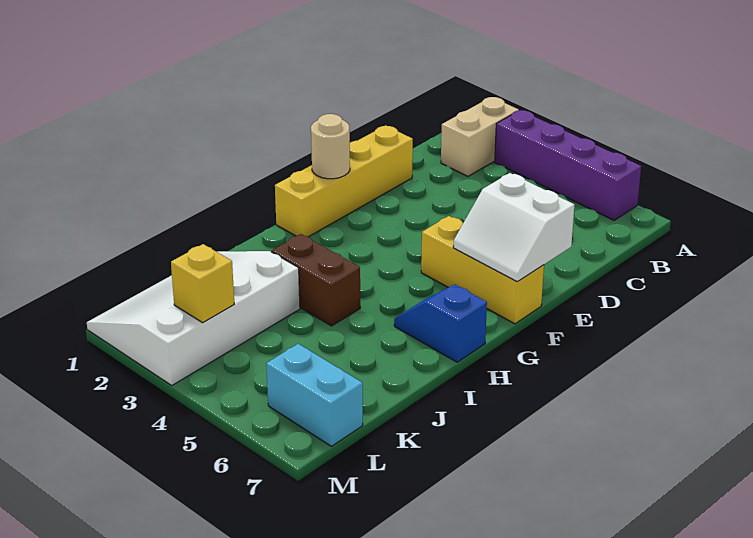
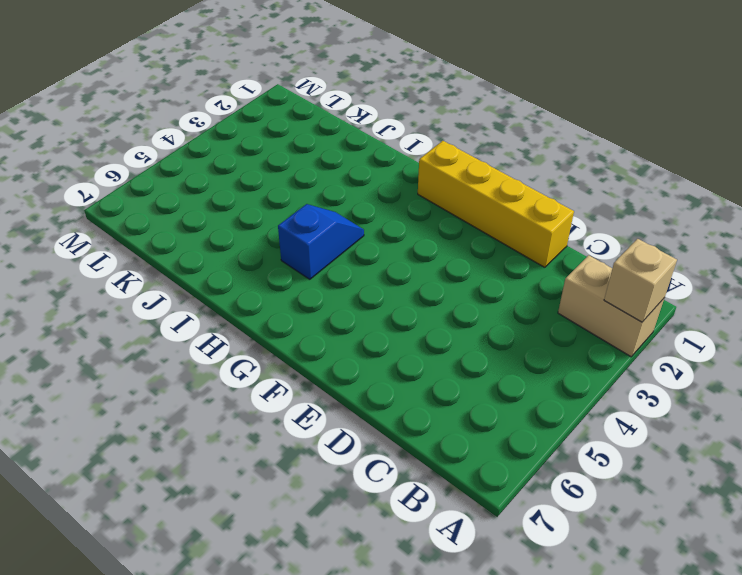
tan 1x1 brick [604,239,677,322] -> none
blue 1x2 slope [278,204,364,279] -> blue 1x2 slope moved to [394,284,487,362]
none -> purple 1x4 brick [495,110,641,220]
none -> yellow 1x3 brick [421,216,544,324]

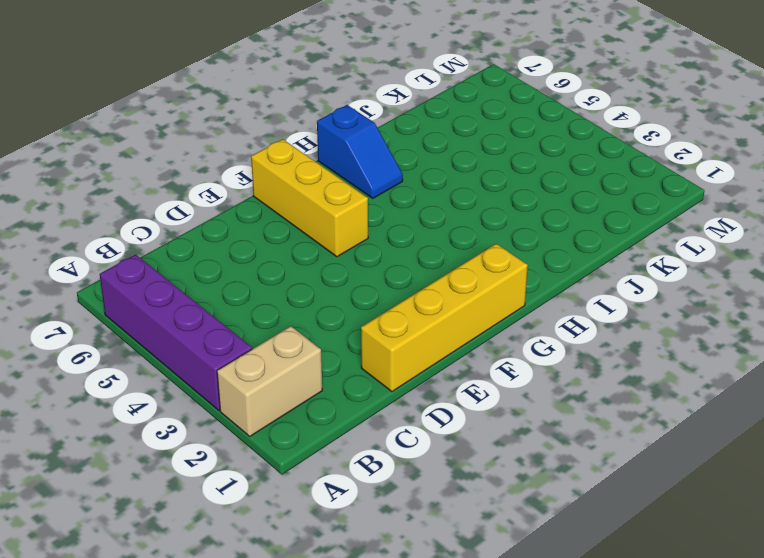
none -> brown 1x2 brick [272,234,360,326]
none -> white 3x4 slope [87,251,300,385]

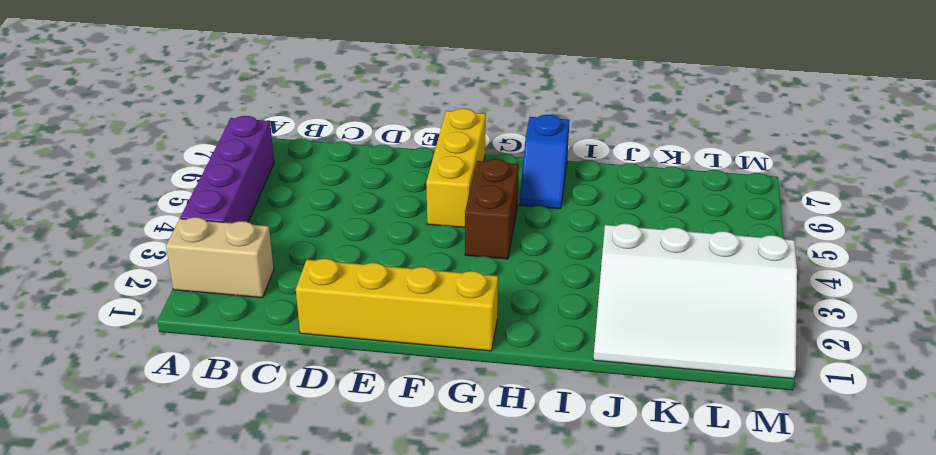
brown 1x2 brick [465,159,519,259] -> brown 1x2 brick moved to [272,234,360,326]
none -> cyan 1x2 brick [266,344,363,446]
none -> white 2x2 slope [453,173,575,281]

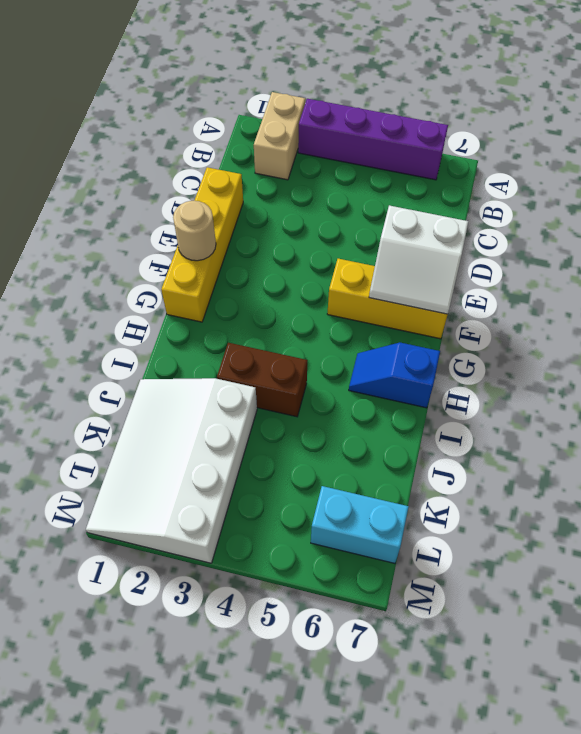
none -> yellow 1x1 brick [171,244,234,323]

